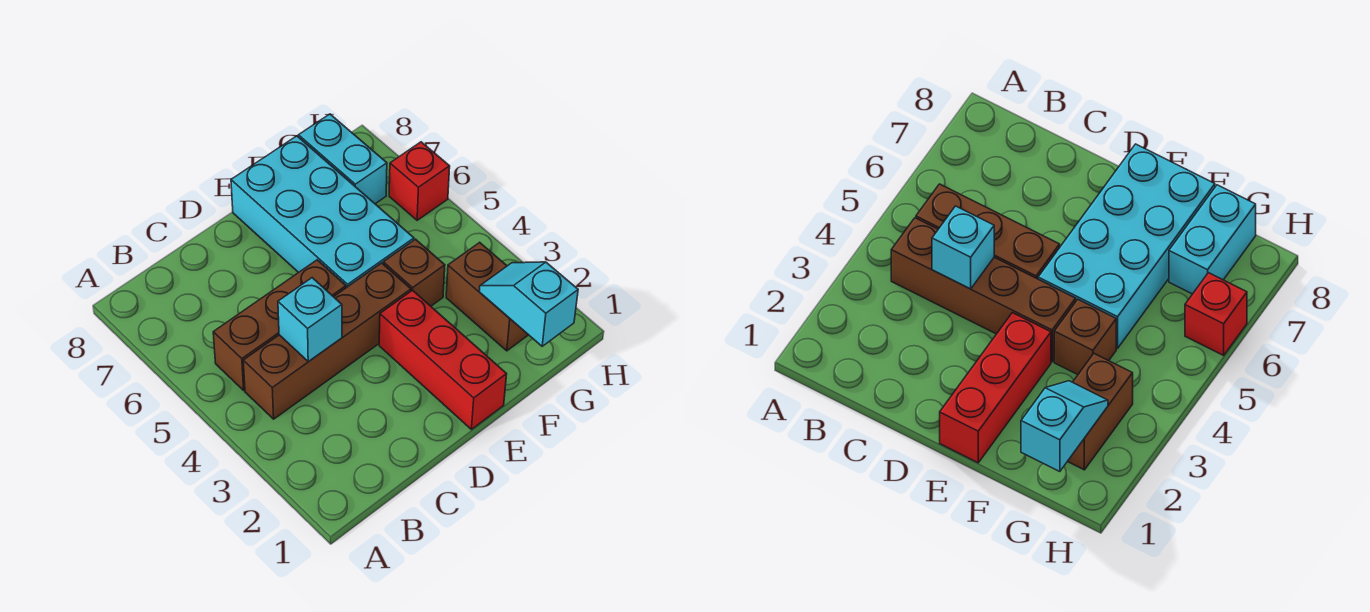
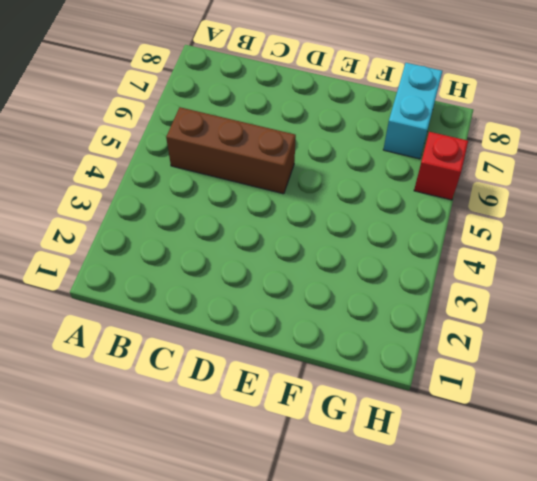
none -> brown 1x4 brick [243,263,411,419]
none -> red 1x3 brick [379,290,507,429]

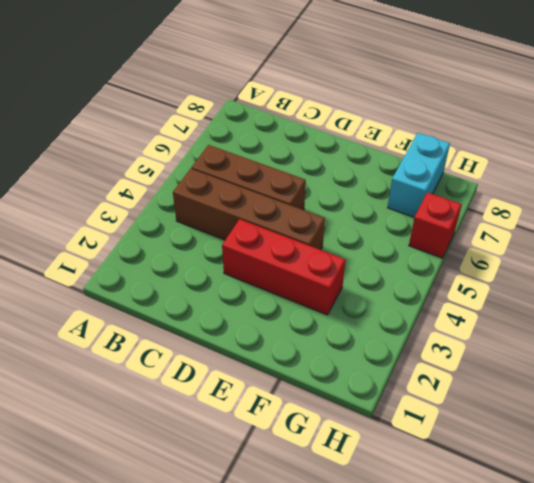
red 1x3 brick [222,219,346,315] -> red 1x3 brick turned to [379,290,507,429]
none -> cyan 2x4 brick [231,136,414,288]
none -> brown 1x1 brick [383,239,445,306]

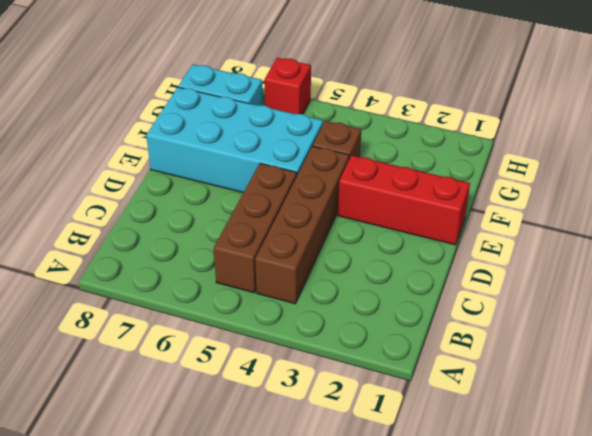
none -> brown 1x2 brick [446,242,528,351]
none -> cyan 1x1 brick [278,278,342,362]

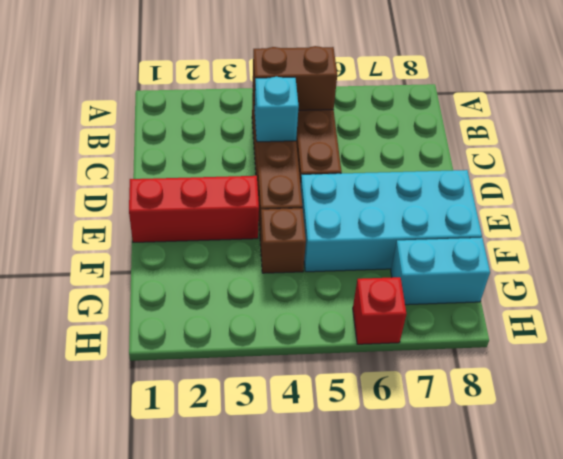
brown 1x2 brick [253,46,337,110] -> brown 1x2 brick moved to [446,242,528,351]
none -> cyan 1x2 slope [479,262,578,346]

